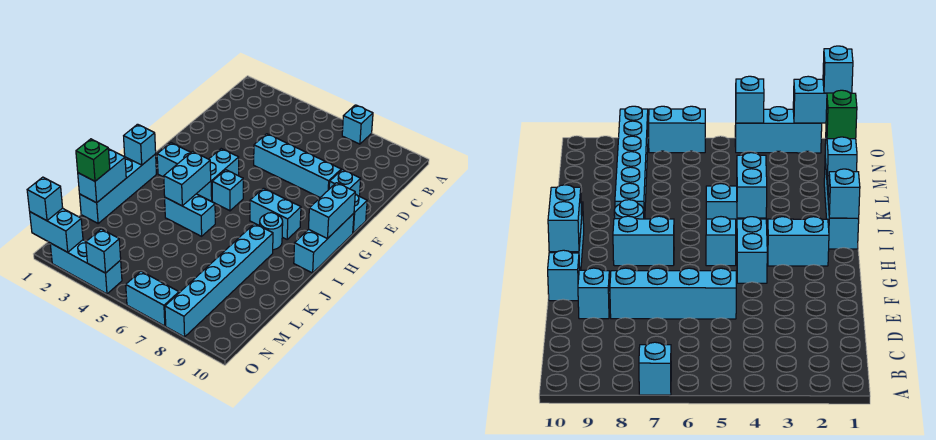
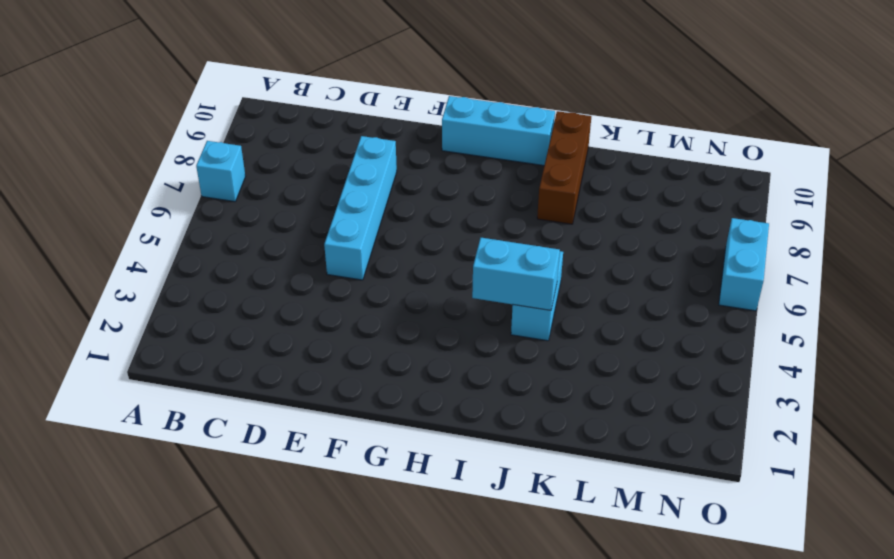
brown 1x3 brick [537,111,591,224] -> cyan 1x6 brick [165,224,273,337]
none -> cyan 1x1 brick [329,170,361,196]
none -> cyan 1x1 brick [353,194,367,233]
none -> cyan 1x2 brick [197,149,239,201]

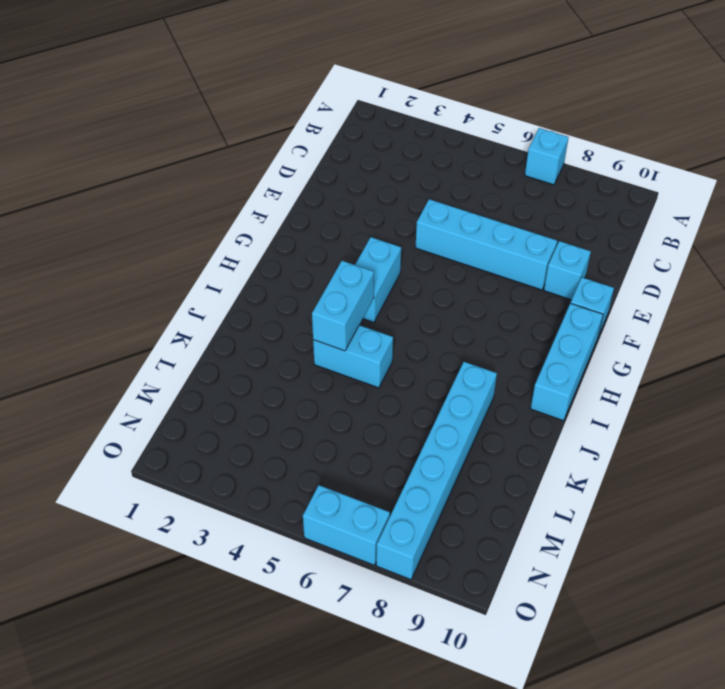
none -> cyan 1x2 brick [157,143,191,177]
none -> cyan 1x1 brick [212,170,243,211]
none -> cyan 1x2 brick [250,188,301,239]

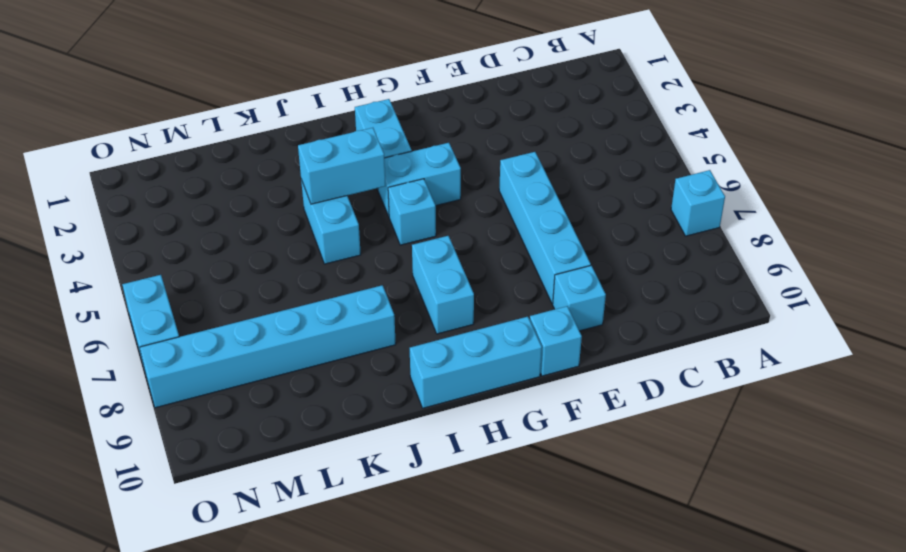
none -> cyan 1x4 brick [80,154,156,223]
none -> cyan 1x1 round brick [260,213,283,250]
none -> cyan 1x3 brick [50,240,122,294]

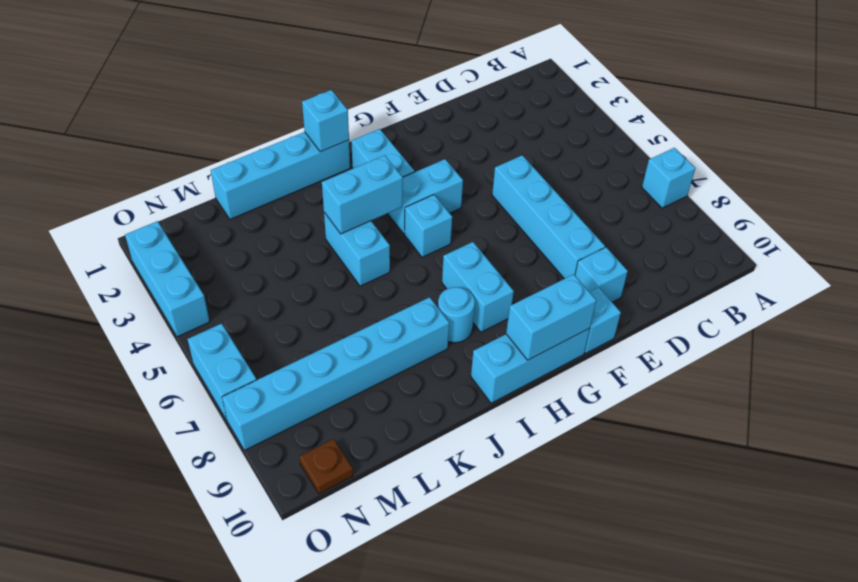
brown 1x1 plate [299,439,353,494] -> none
none -> cyan 1x2 brick [78,149,126,203]
none -> cyan 1x2 brick [30,208,83,252]
none -> cyan 1x1 brick [86,229,121,273]

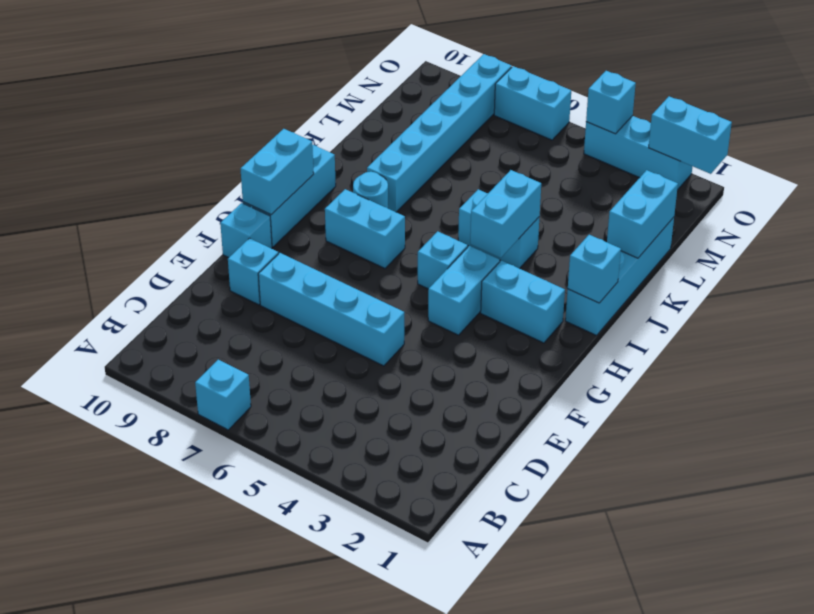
none -> green 1x1 brick [76,139,110,181]
none -> cyan 1x1 brick [27,177,63,221]

